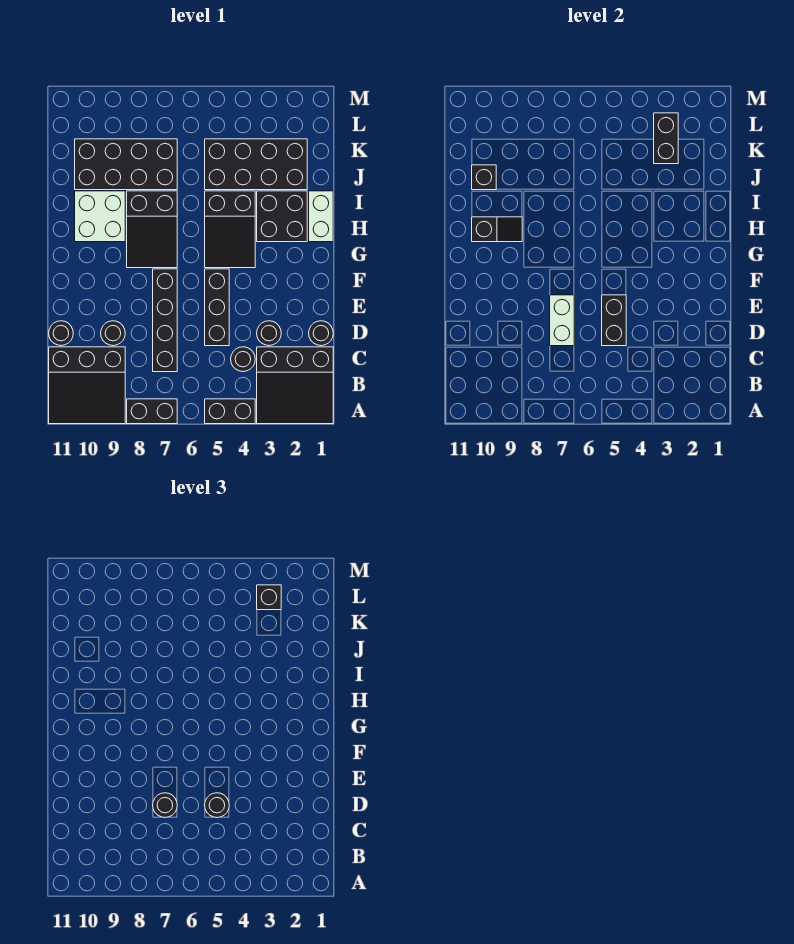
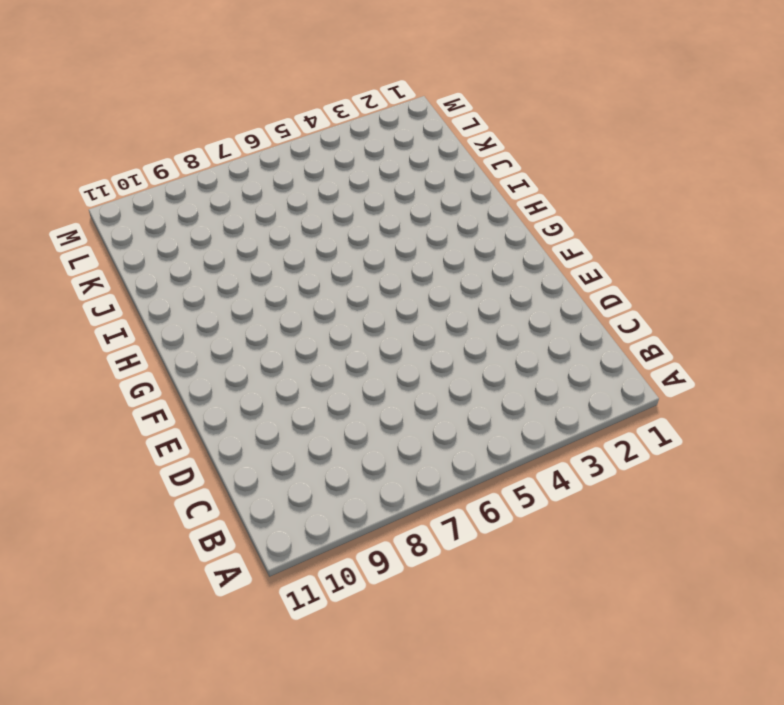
none -> black 3x3 slope [257,347,333,424]
none -> black 1x2 brick [205,399,255,424]
none -> black 1x2 brick [127,399,177,424]

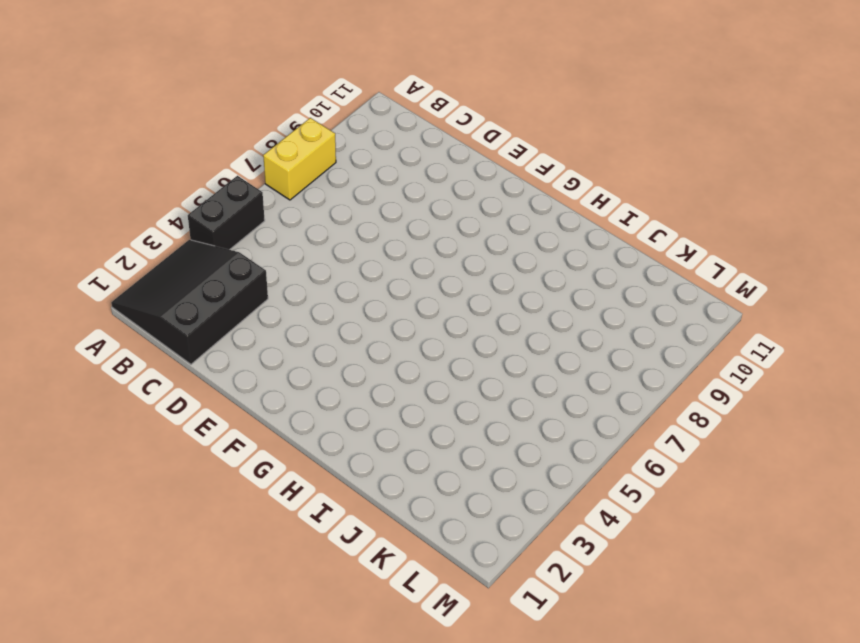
yellow 1x2 brick [263,118,336,200] -> black 1x2 brick [127,399,177,424]
none -> black 3x3 slope [49,347,125,424]
none -> black 1x1 round brick [231,347,255,372]
none -> black 1x4 brick [153,269,177,372]

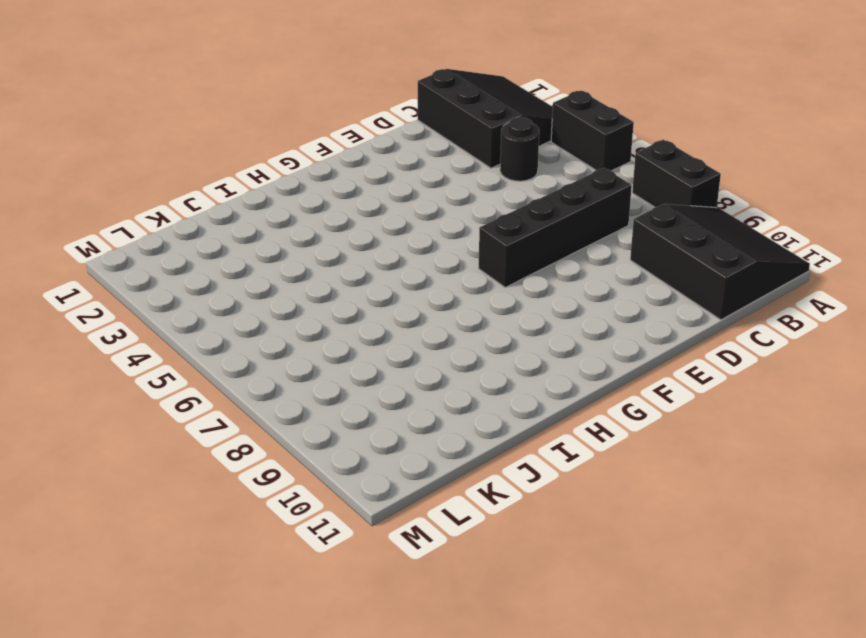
none -> black 1x1 round brick [309,321,333,346]
none -> black 1x1 round brick [257,321,281,346]
none -> black 1x3 brick [205,269,229,346]

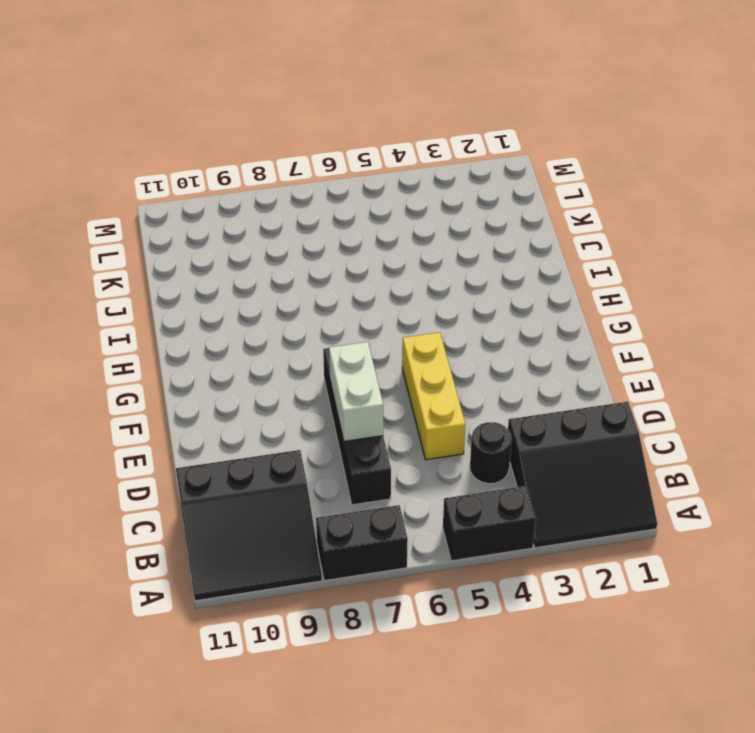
yellow 1x3 brick [402,332,465,460] -> black 1x3 brick [205,269,229,346]
none -> black 1x1 round brick [309,321,333,346]
none -> black 1x1 round brick [257,321,281,346]
none -> black 1x1 round brick [101,321,125,346]

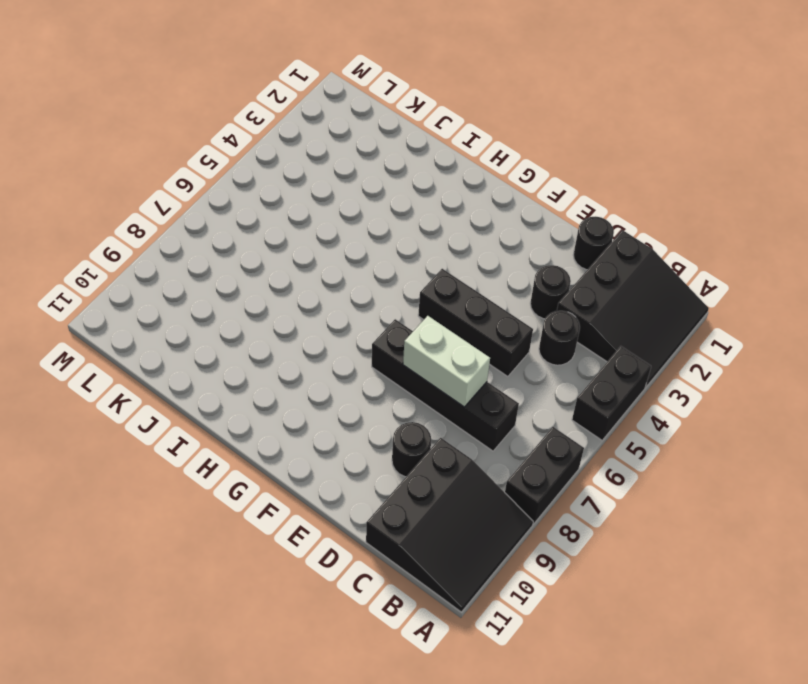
none -> black 1x1 round brick [49,321,73,346]
none -> black 2x3 slope [205,191,255,268]
none -> black 2x3 slope [127,191,177,268]

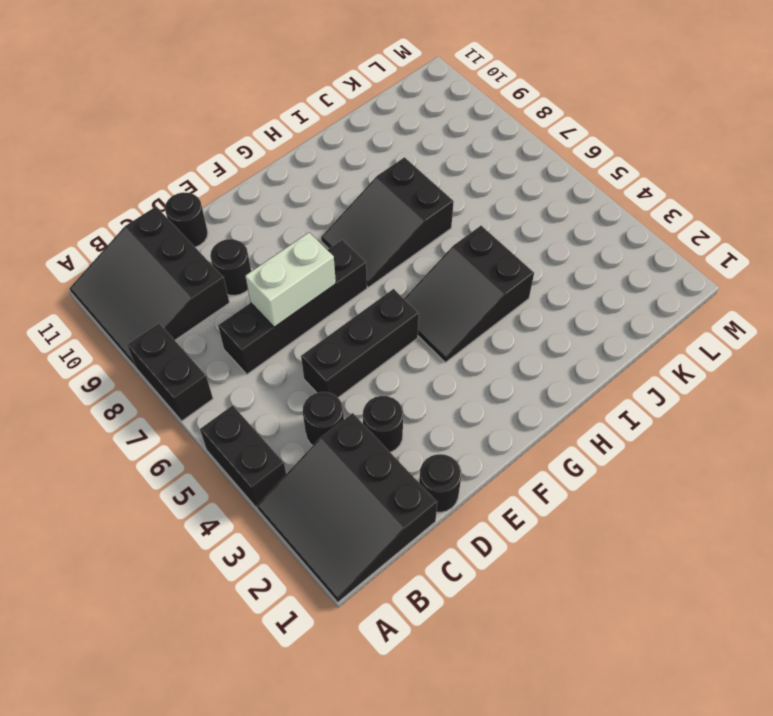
none -> white 1x2 brick [309,191,333,242]
none -> black 2x2 brick [257,191,307,242]
none -> white 2x2 brick [75,191,125,242]

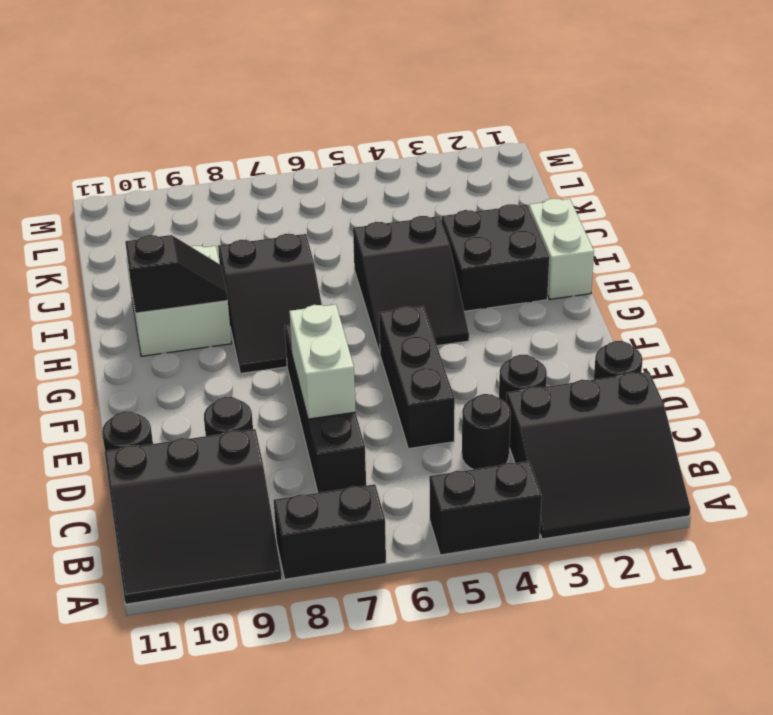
none -> black 2x4 brick [205,139,307,190]
none -> black 2x4 brick [75,139,177,190]
none -> black 1x2 brick [602,295,626,346]

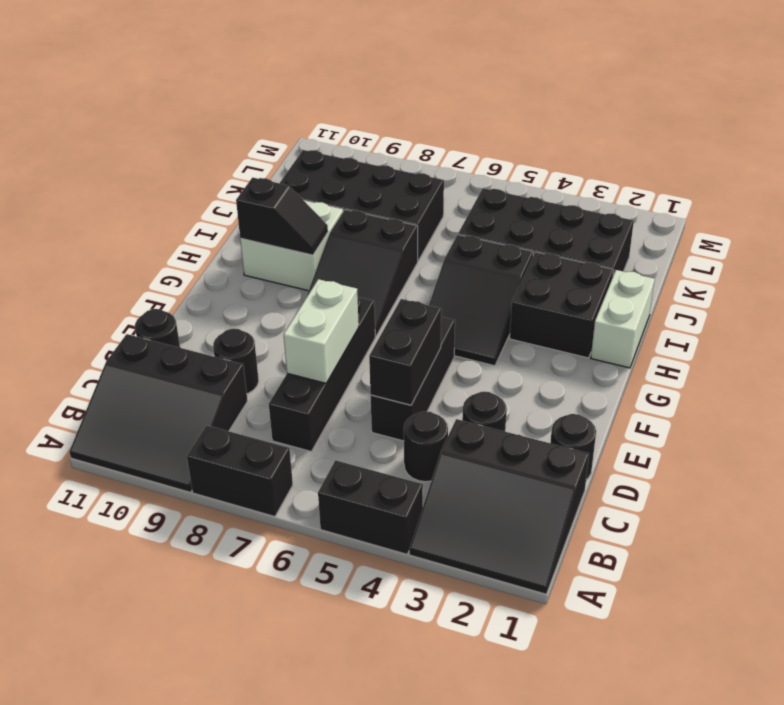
none -> black 1x1 brick [472,165,496,190]
none -> black 1x2 brick [654,113,678,164]
none -> black 1x1 round brick [205,793,229,818]

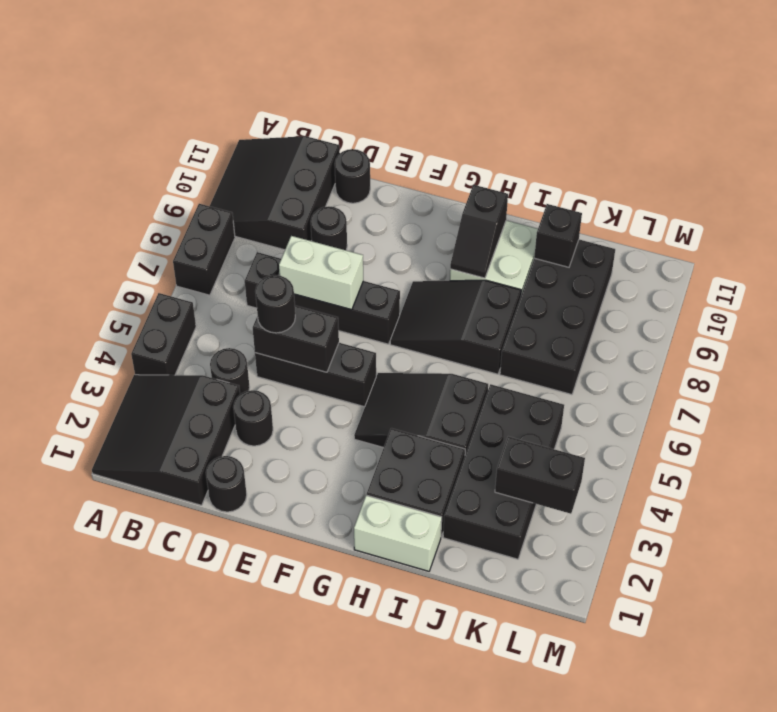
none -> black 1x1 round brick [153,793,177,818]
none -> black 1x1 brick [257,585,281,610]

